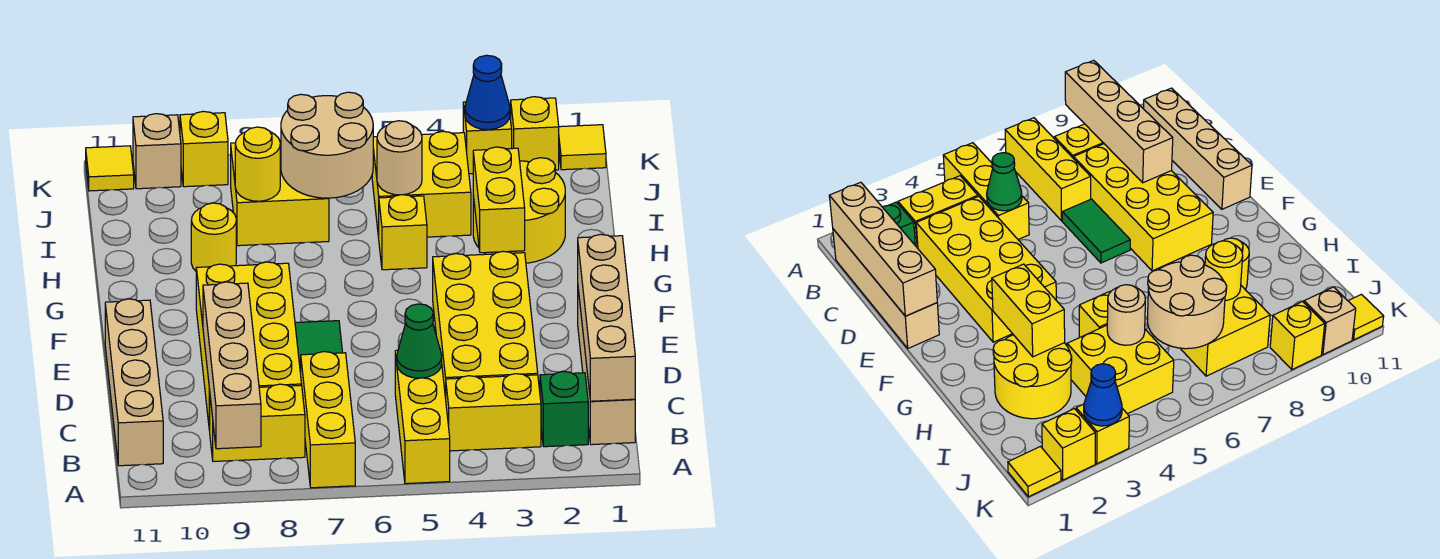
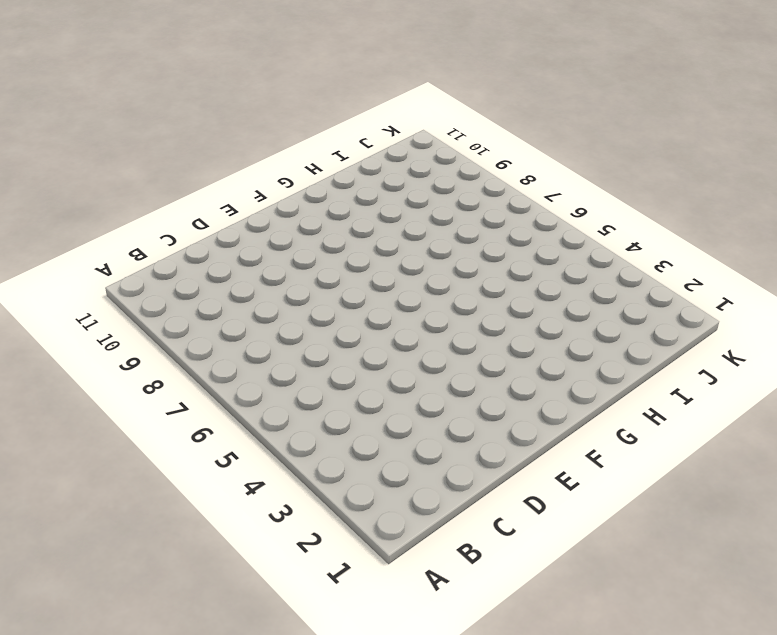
none -> yellow 1x3 brick [395,350,450,484]
none -> yellow 1x3 brick [301,352,355,488]
none -> tan 1x4 brick [578,290,635,445]

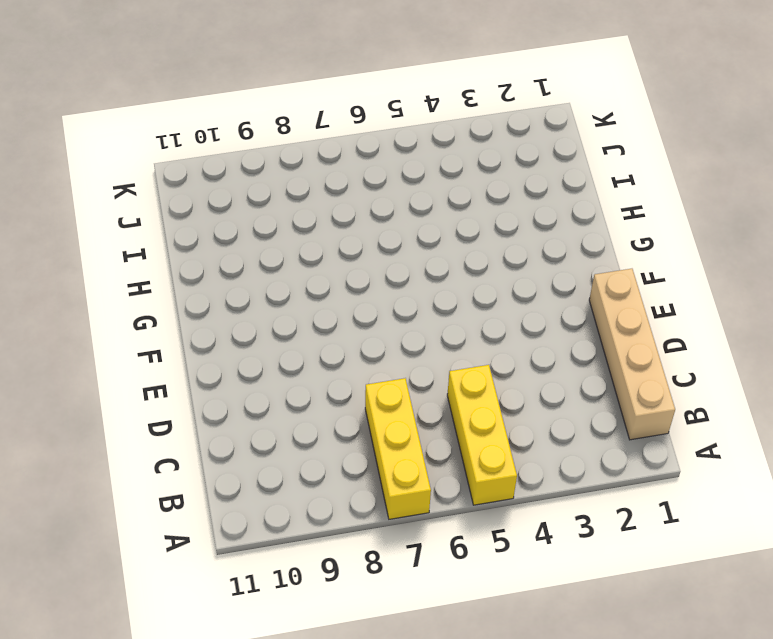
none -> green 1x1 brick [540,371,588,447]
none -> yellow 1x2 brick [446,374,541,451]
none -> yellow 1x2 brick [210,384,305,461]

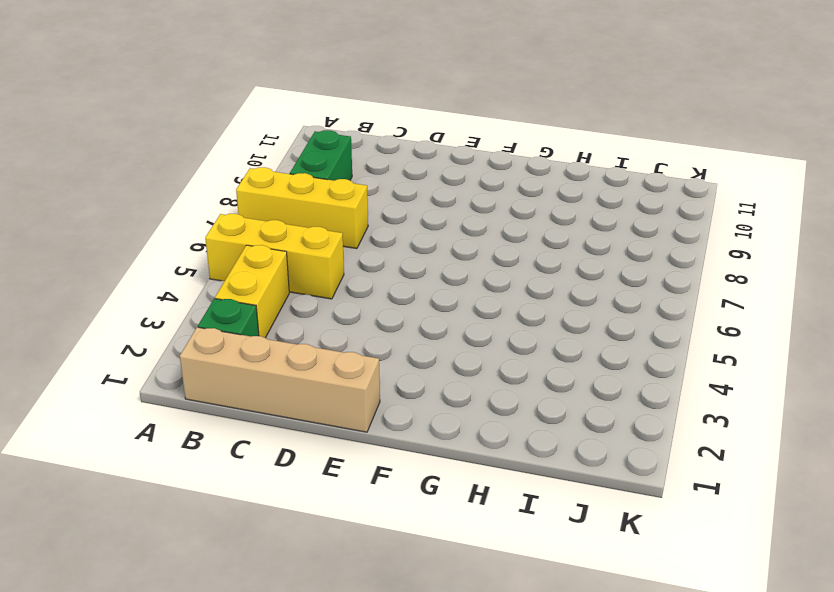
green 1x2 brick [290,130,352,181] -> yellow 1x2 brick [210,384,305,461]
none -> tan 1x4 brick [105,299,163,466]
none -> yellow 2x4 brick [433,251,538,398]
none -> yellow 2x4 brick [196,262,302,431]

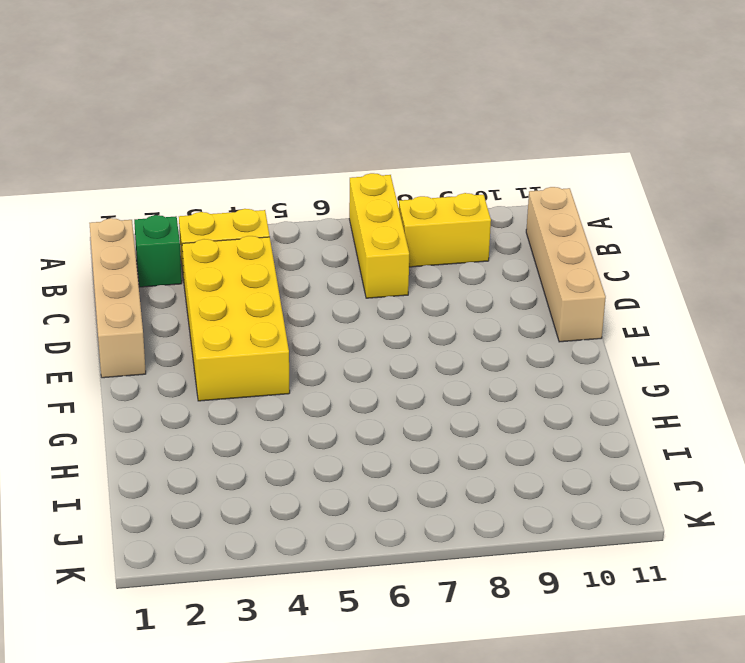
none -> yellow 1x3 brick [395,350,450,484]
none -> yellow 2x4 brick [196,262,302,431]
none -> green 1x2 tile [295,321,343,374]

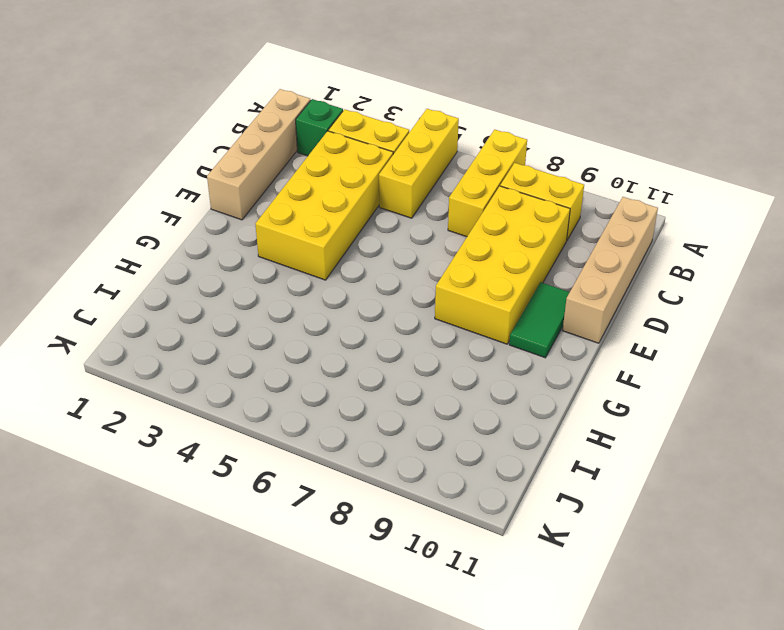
green 1x2 tile [509,282,570,358] -> green 1x2 tile moved to [295,321,343,374]
none -> yellow 2x2 round brick [473,158,565,263]
none -> yellow 1x1 brick [379,195,427,270]
none -> yellow 1x1 round brick [191,203,236,271]

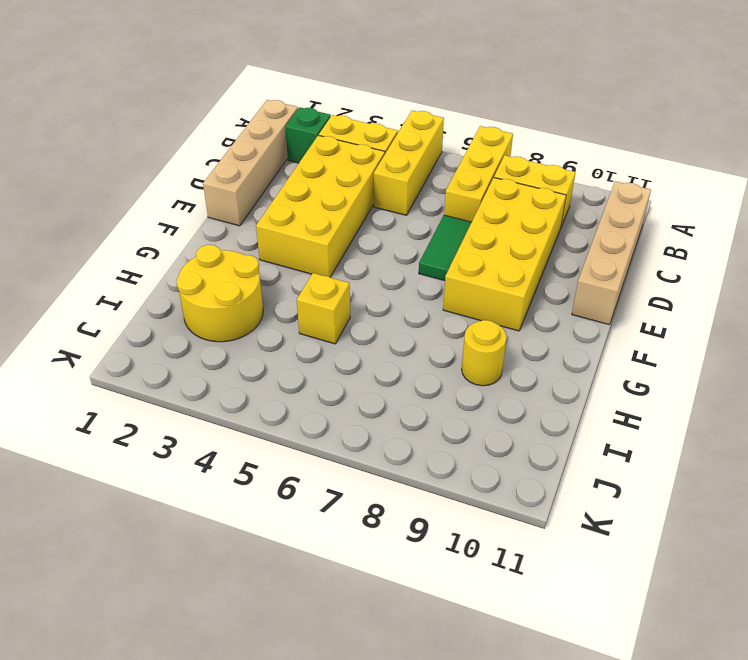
none -> yellow 2x2 brick [372,131,471,238]
none -> yellow 2x2 brick [231,141,329,246]
none -> yellow 1x1 tile [559,125,606,170]

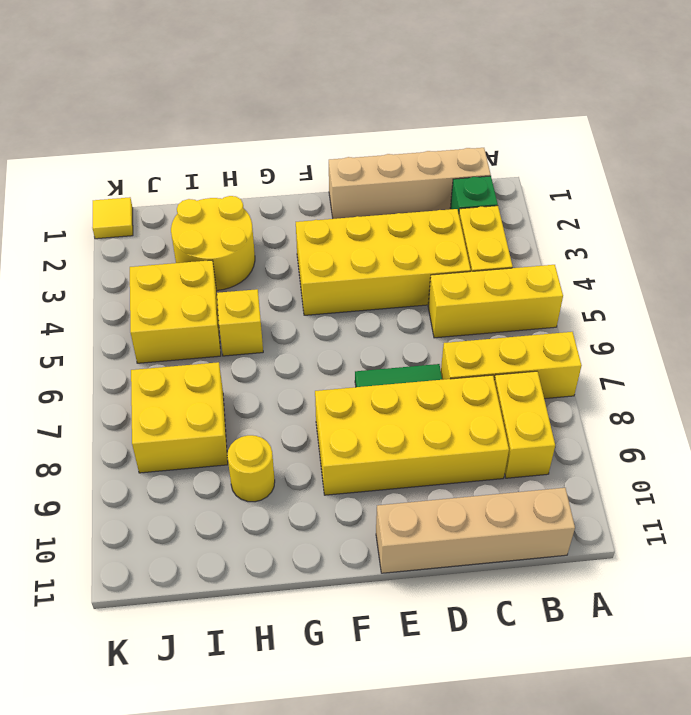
none -> yellow 1x1 brick [511,97,559,170]
none -> yellow 1x1 brick [463,102,512,174]
none -> yellow 1x1 brick [180,111,228,187]

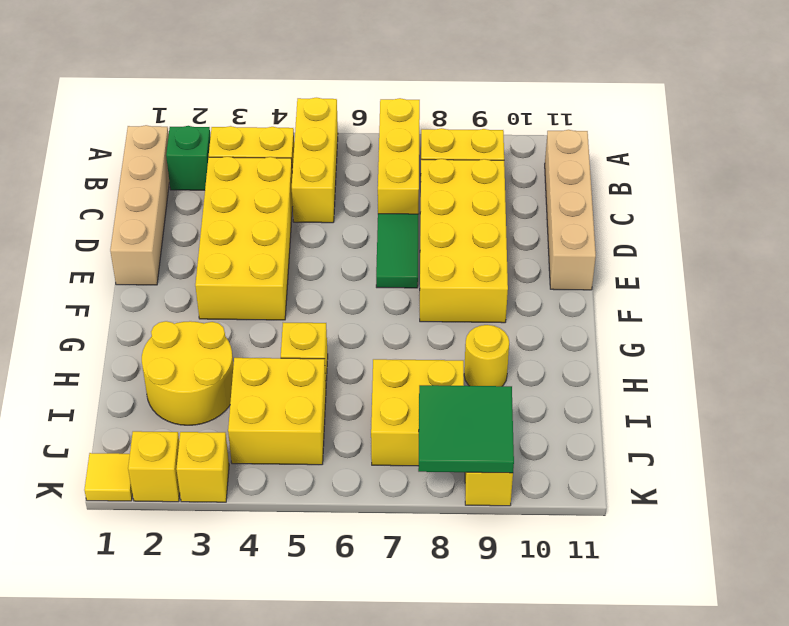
green 2x2 tile [418,385,514,473] -> none
none -> tan 1x1 brick [133,114,181,189]
none -> yellow 1x1 tile [86,146,134,191]
none -> tan 1x4 brick [203,282,261,449]

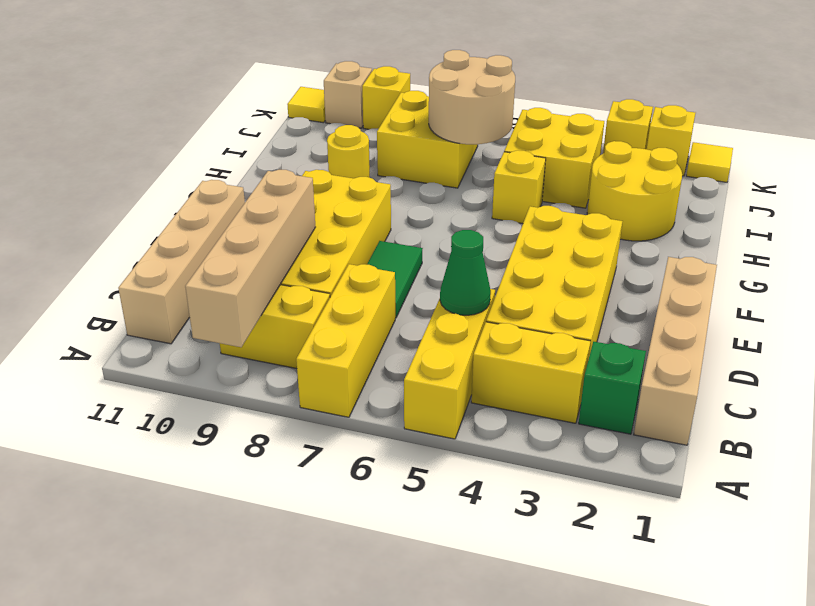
none -> tan 1x4 brick [578,234,635,401]
none -> yellow 1x2 brick [473,147,525,253]
none -> tan 1x1 round brick [377,121,422,195]

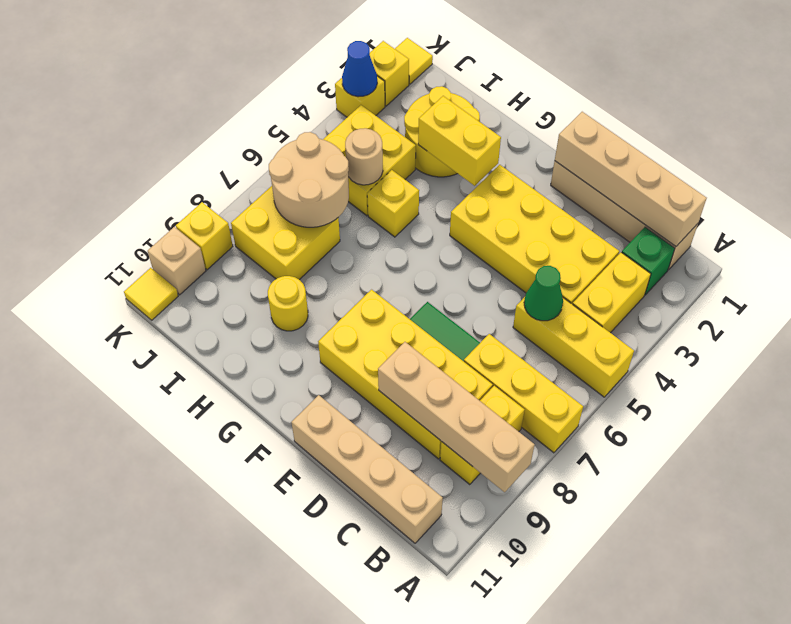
none -> yellow 1x1 round brick [235,127,280,201]

